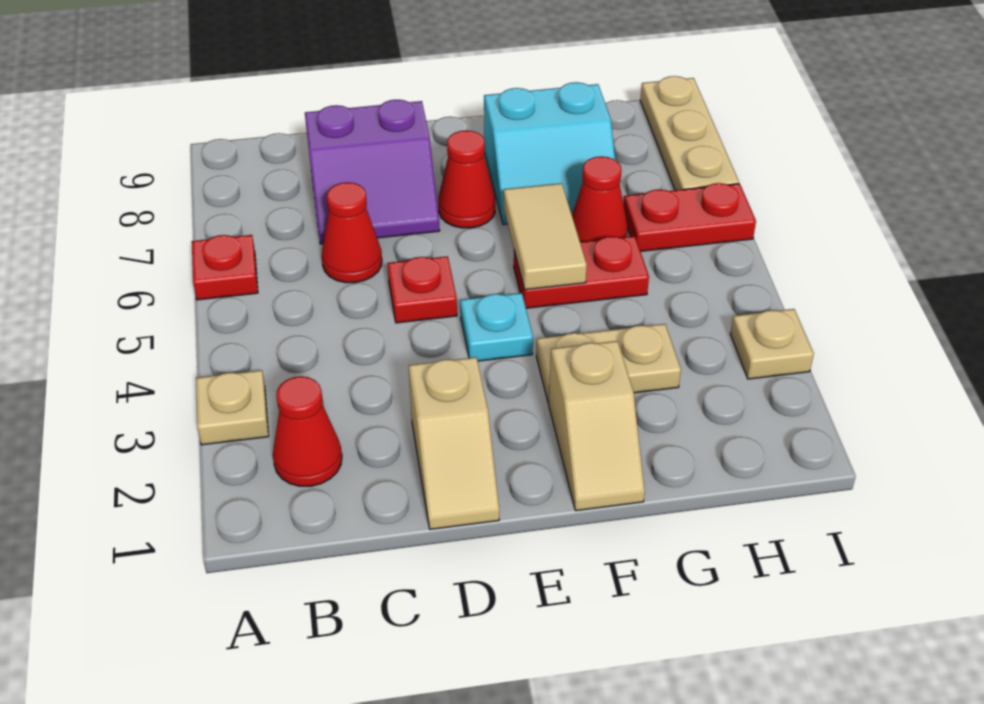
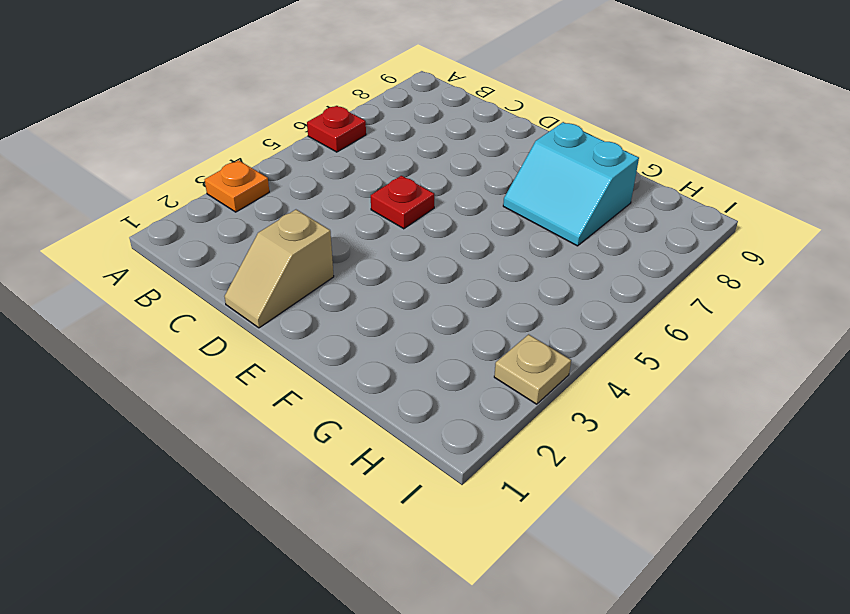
orange 1x1 plate [205,160,269,212] -> tan 1x1 plate [196,370,269,445]
none -> red 1x1 cone [273,376,342,486]
none -> red 1x1 cone [322,182,382,283]
none -> purple 2x2 slope [305,100,440,244]

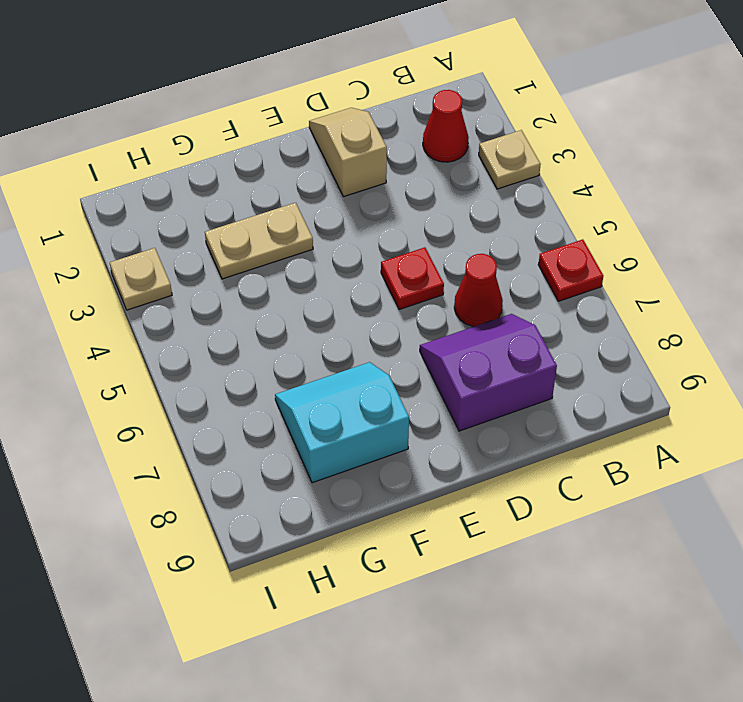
none -> cyan 1x1 plate [460,293,533,361]
none -> red 1x1 cone [438,130,495,228]
none -> tan 1x2 slope [549,341,645,511]

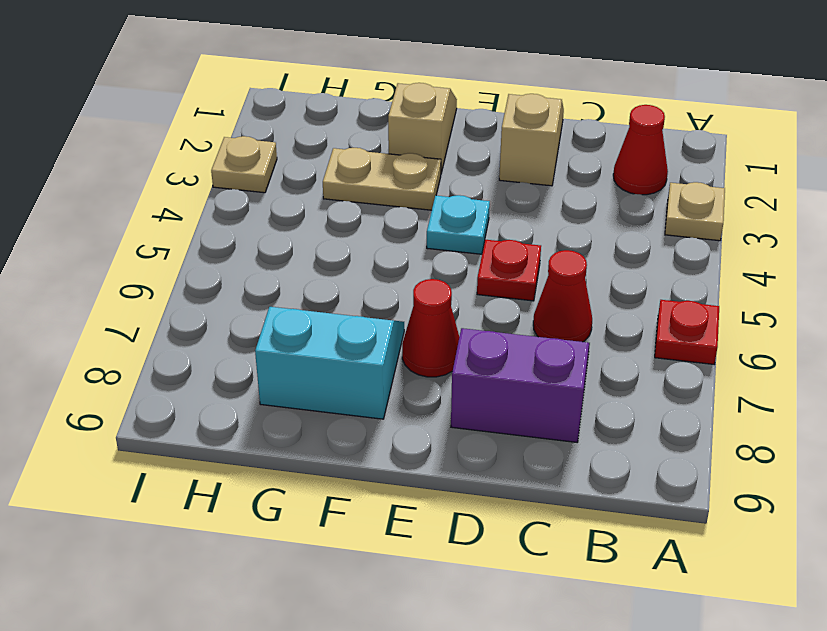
none -> red 1x2 plate [514,236,649,308]
none -> red 1x1 cone [572,156,628,242]
none -> red 1x2 plate [623,183,756,251]

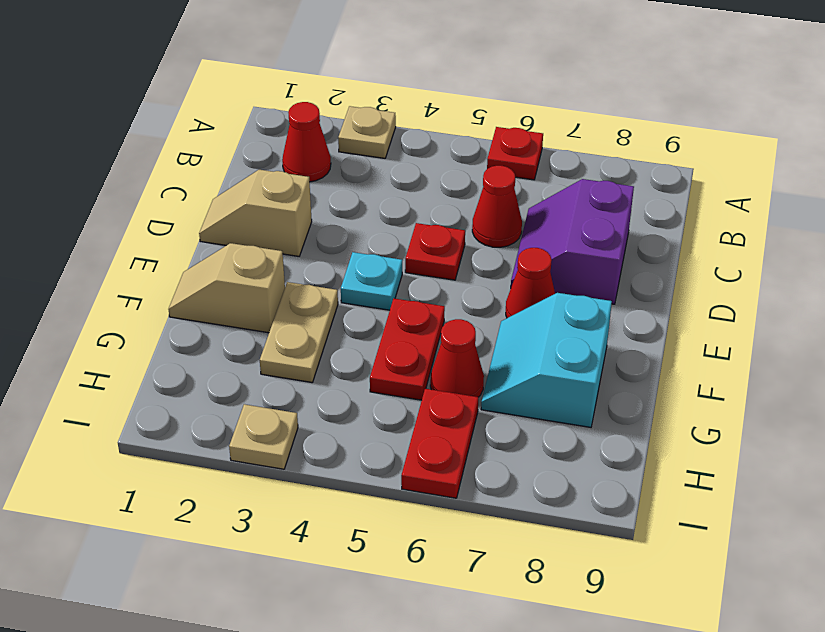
none -> tan 1x3 plate [640,76,739,190]
none -> tan 1x2 tile [504,183,587,290]

